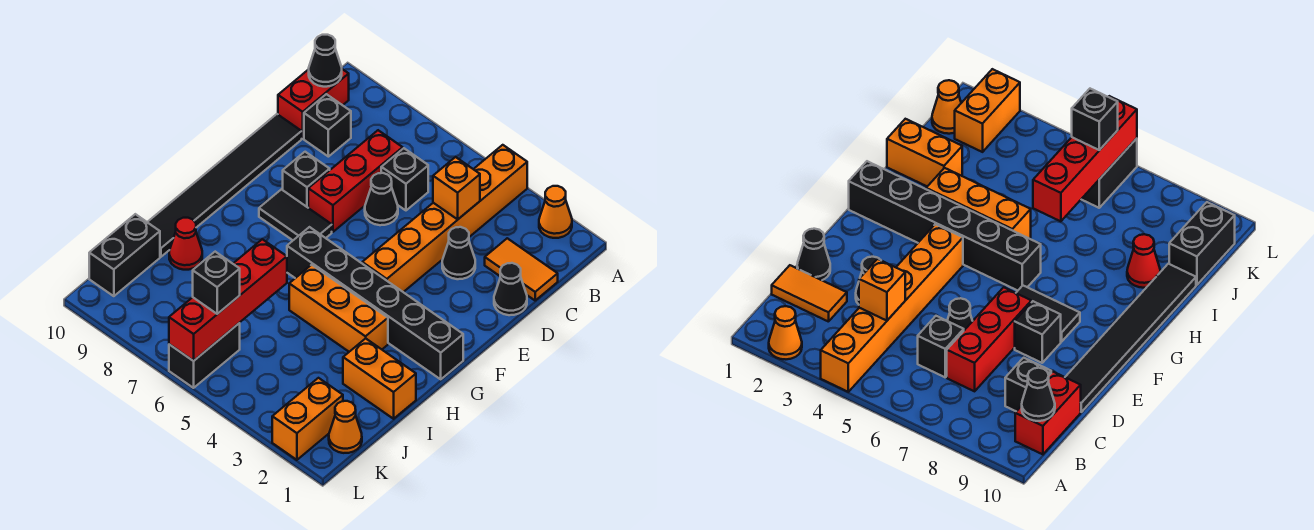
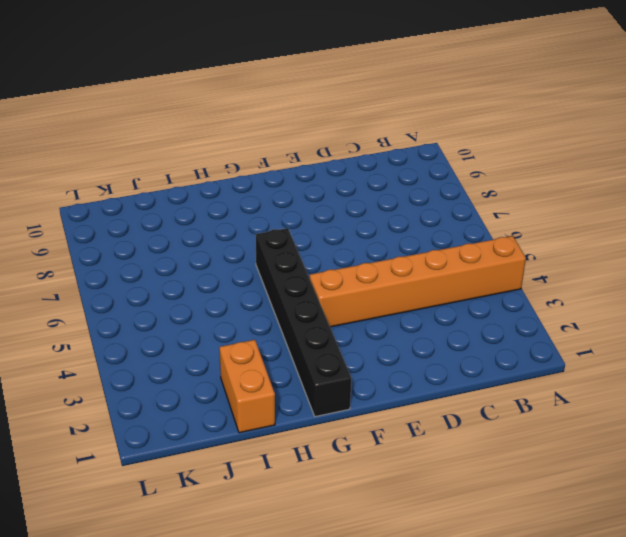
none -> orange 1x1 cone [539,186,572,238]
none -> red 1x2 brick [278,69,349,138]
none -> orange 1x2 tile [485,238,558,300]

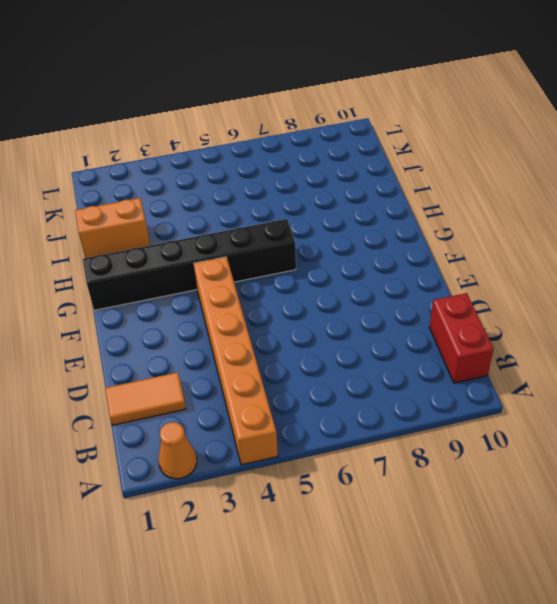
none -> black 1x1 brick [381,148,428,210]
none -> red 1x3 brick [308,130,403,232]
none -> black 1x1 brick [304,94,351,157]

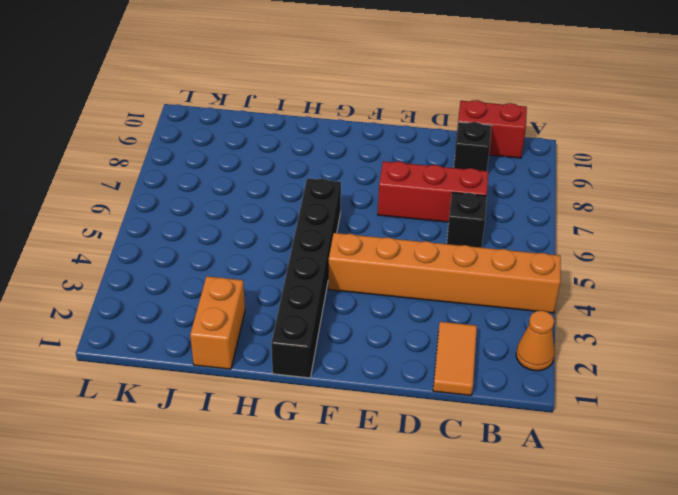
none -> black 1x1 cone [494,263,527,315]
none -> black 1x1 cone [442,227,475,279]
none -> black 1x1 cone [365,173,398,225]

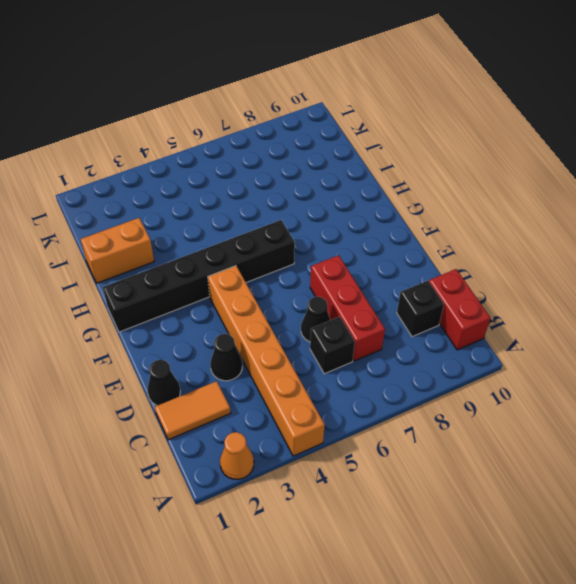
none -> black 1x6 tile [148,114,302,257]
none -> black 1x1 brick [283,152,330,207]
none -> black 1x2 tile [259,189,332,240]

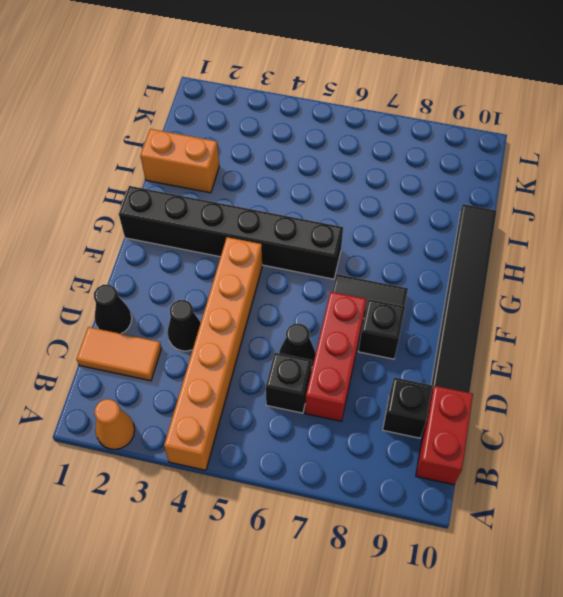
none -> orange 1x3 brick [289,265,388,352]
none -> red 1x1 cone [169,218,202,270]
none -> black 1x2 brick [89,214,160,296]

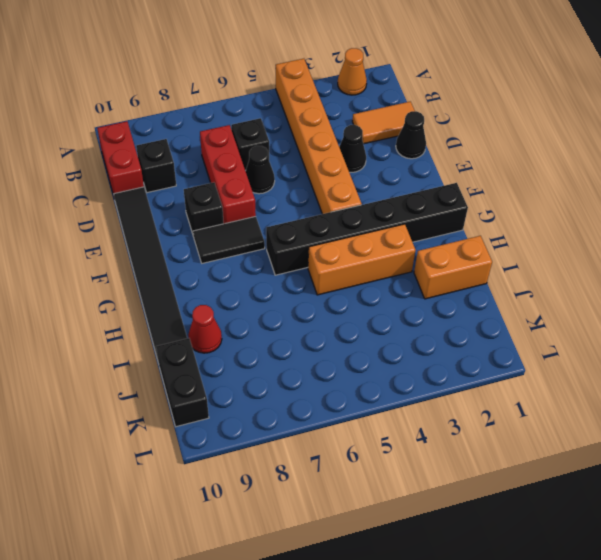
none -> orange 1x1 cone [329,401,362,453]
none -> orange 1x2 brick [272,378,343,460]
none -> black 1x2 brick [169,323,240,388]

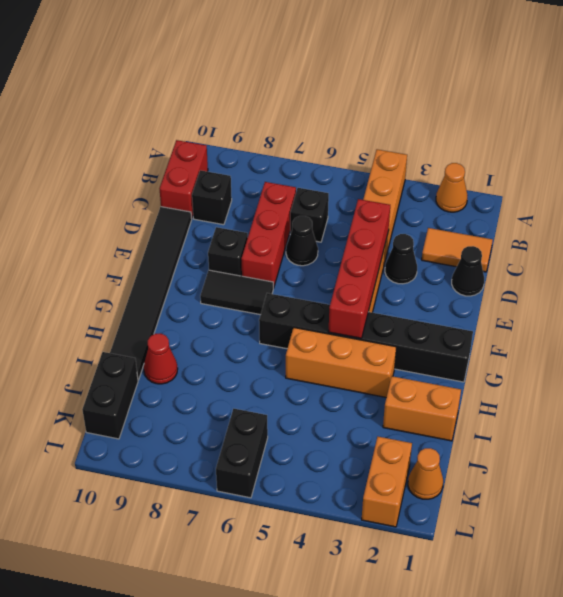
red 1x4 brick [329,199,390,338] -> red 1x4 brick moved to [169,239,287,361]
none -> black 1x1 cone [309,35,342,87]
none -> orange 1x1 brick [433,157,480,220]
none -> black 1x1 brick [193,252,240,314]

